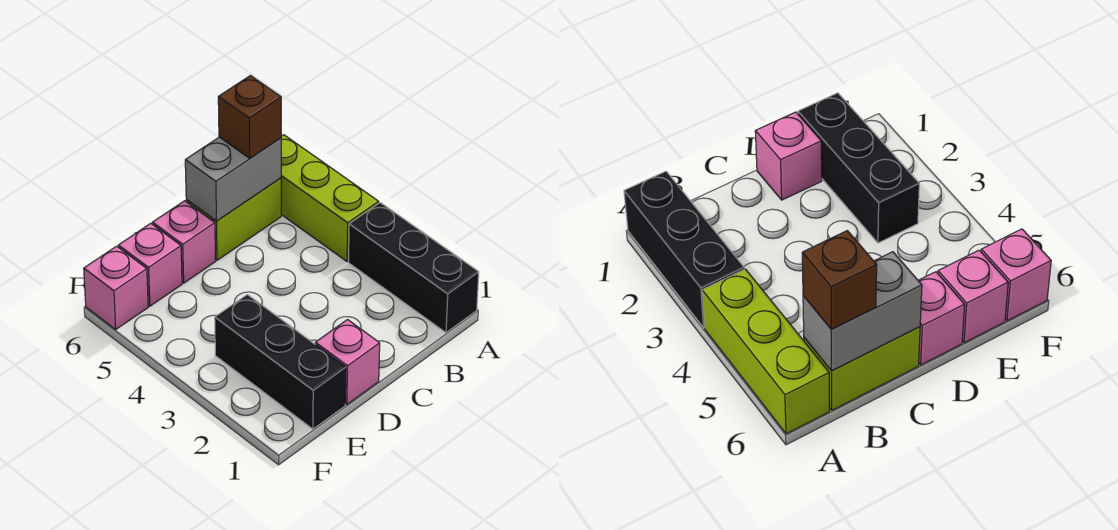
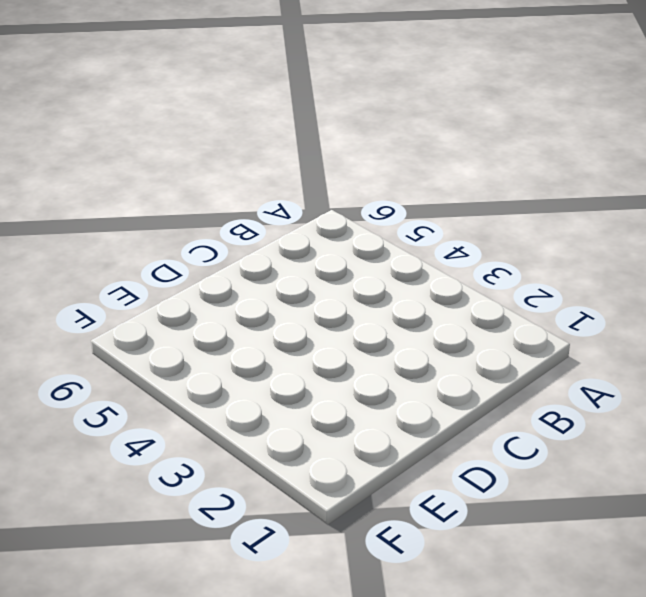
none -> black 1x3 brick [349,203,479,333]
none -> lime 1x3 brick [281,135,379,261]

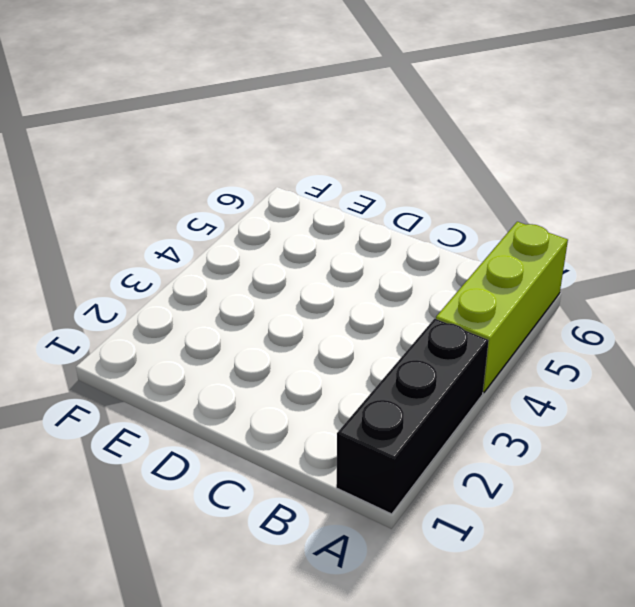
none -> lime 1x2 brick [186,178,281,260]
none -> pink 1x1 brick [315,320,380,404]

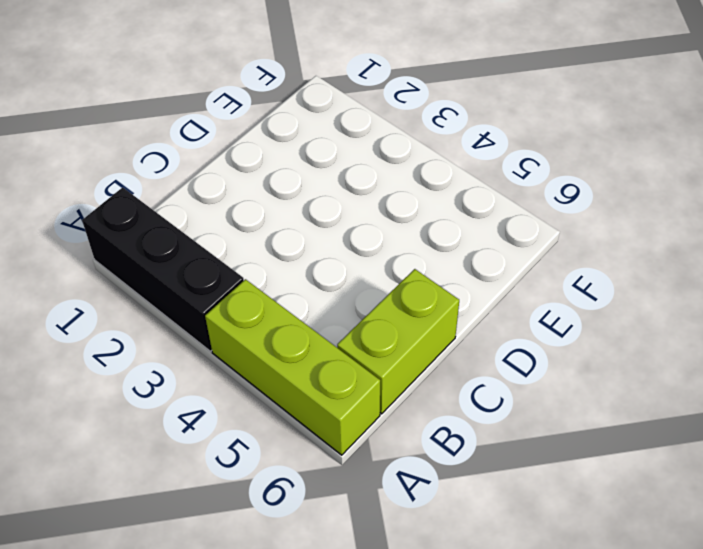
none -> pink 1x1 brick [315,320,380,404]
none -> pink 1x1 brick [153,201,216,283]

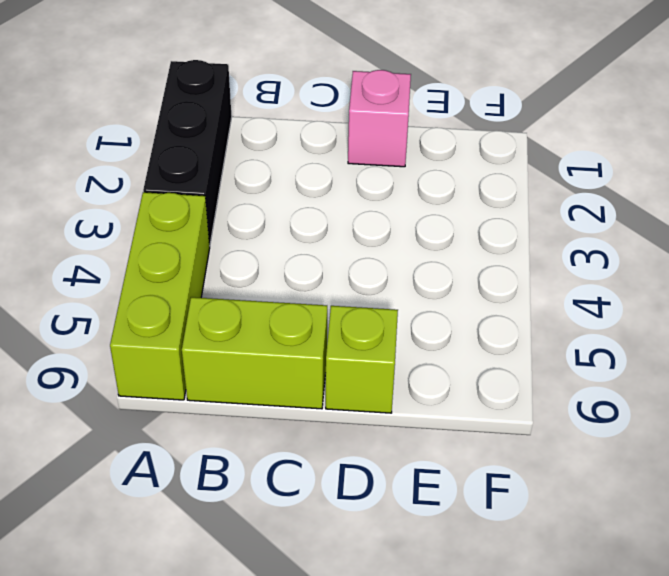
lime 1x1 brick [326,306,398,413] -> pink 1x1 brick [153,201,216,283]
none -> black 1x3 brick [215,295,346,429]
none -> pink 1x1 brick [118,223,182,306]

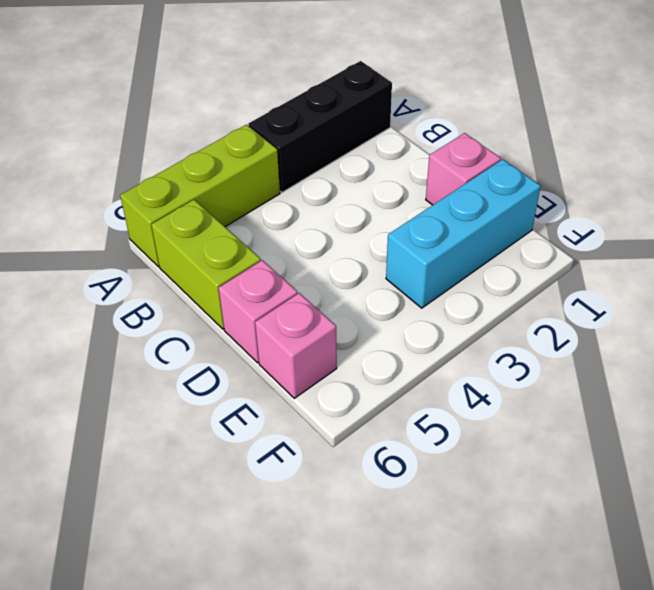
cyan 1x3 brick [386,159,541,308] -> black 1x3 brick [215,295,346,429]
none -> pink 1x1 brick [84,246,148,329]
none -> grey 1x2 brick [185,137,281,221]

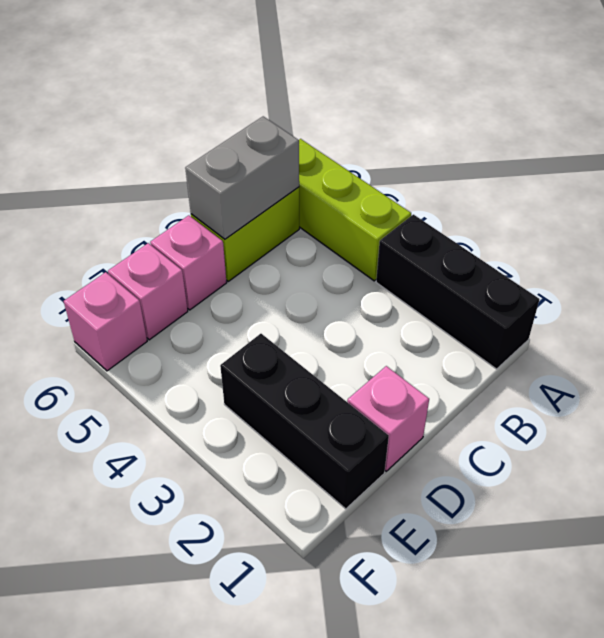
none -> brown 1x1 brick [218,76,281,158]

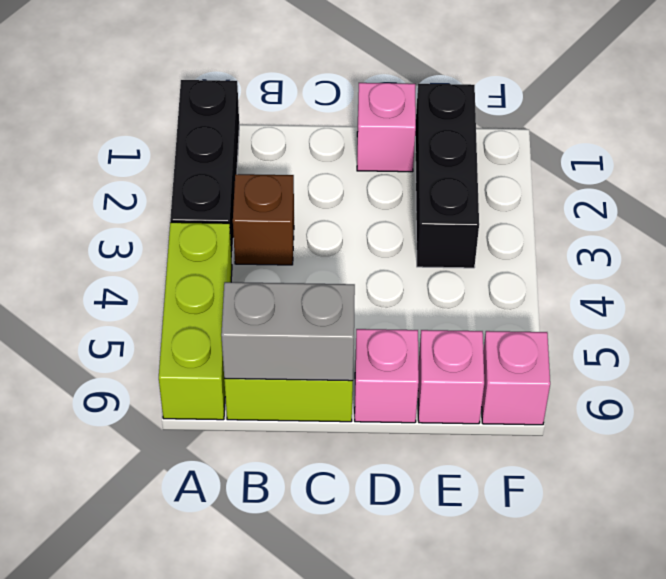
brown 1x1 brick [233,174,294,265] -> brown 1x1 brick moved to [218,76,281,158]

